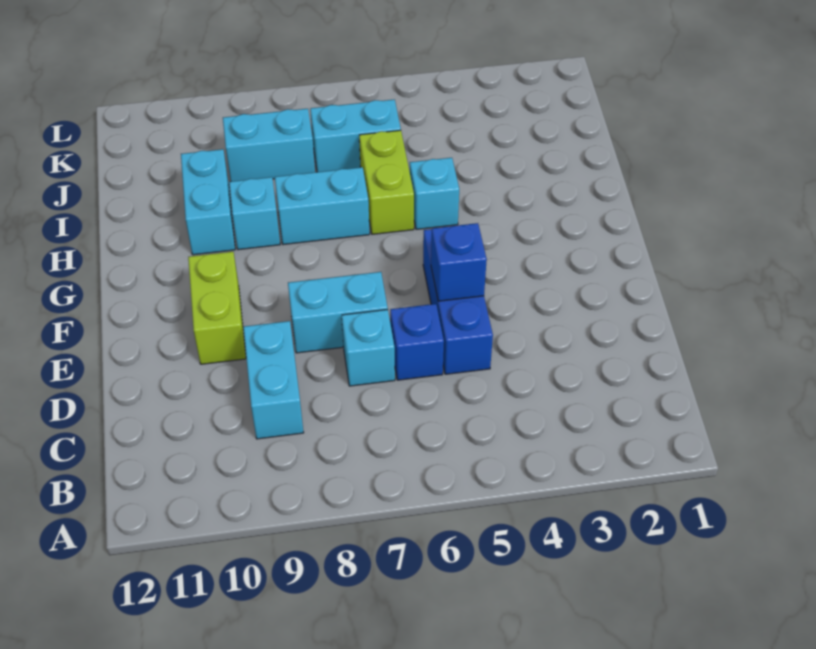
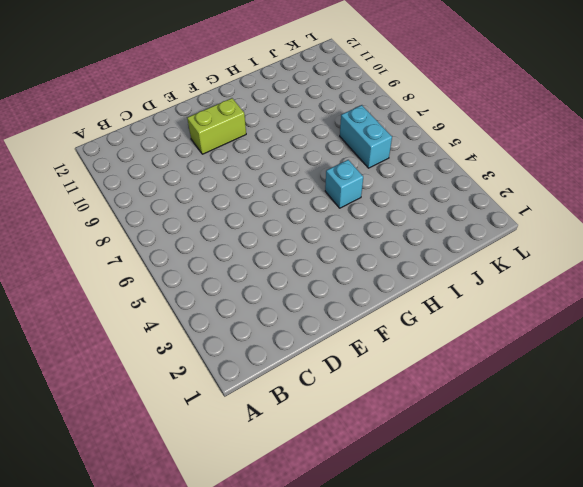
none -> cyan 1x2 brick [243,321,304,439]
none -> blue 1x3 brick [423,229,493,374]
none -> blue 1x1 brick [390,304,444,380]

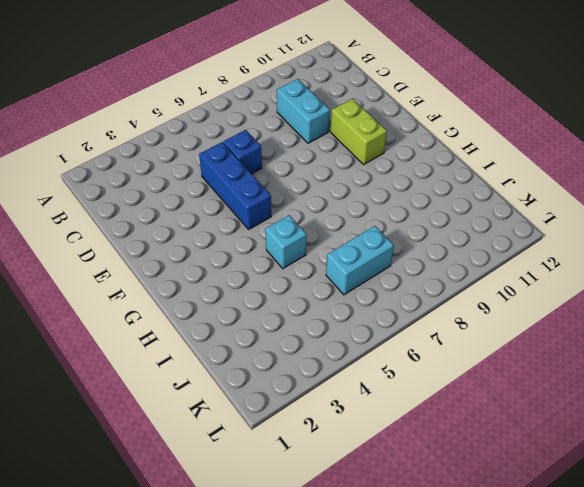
none -> cyan 1x1 brick [342,310,395,386]
none -> cyan 1x2 brick [288,272,388,353]
none -> lime 1x2 brick [359,130,414,234]

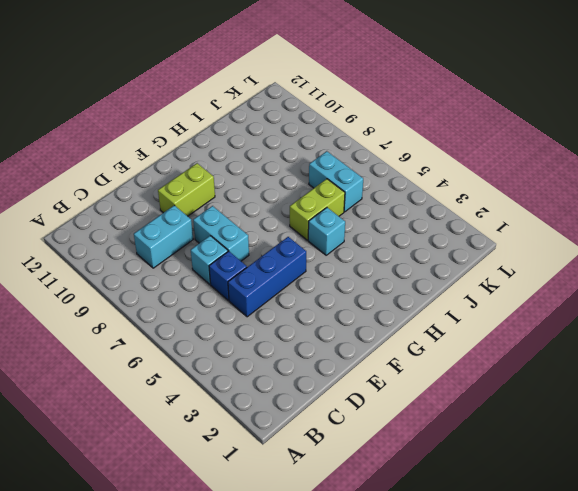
none -> cyan 1x2 brick [275,167,370,245]
none -> cyan 1x1 brick [229,177,280,250]
none -> cyan 1x2 brick [181,149,235,255]

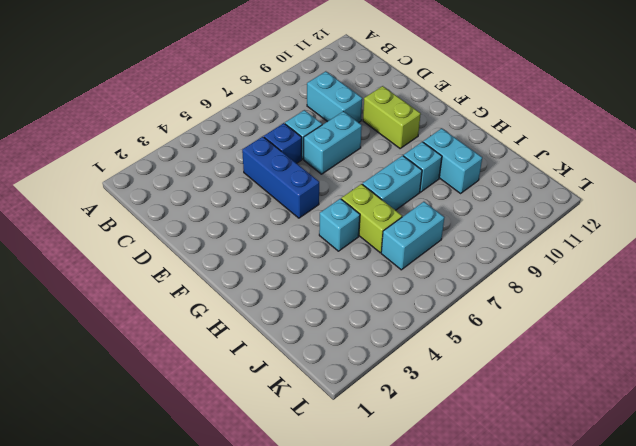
none -> cyan 1x2 brick [223,109,315,182]
none -> blue 1x1 brick [431,223,487,301]

